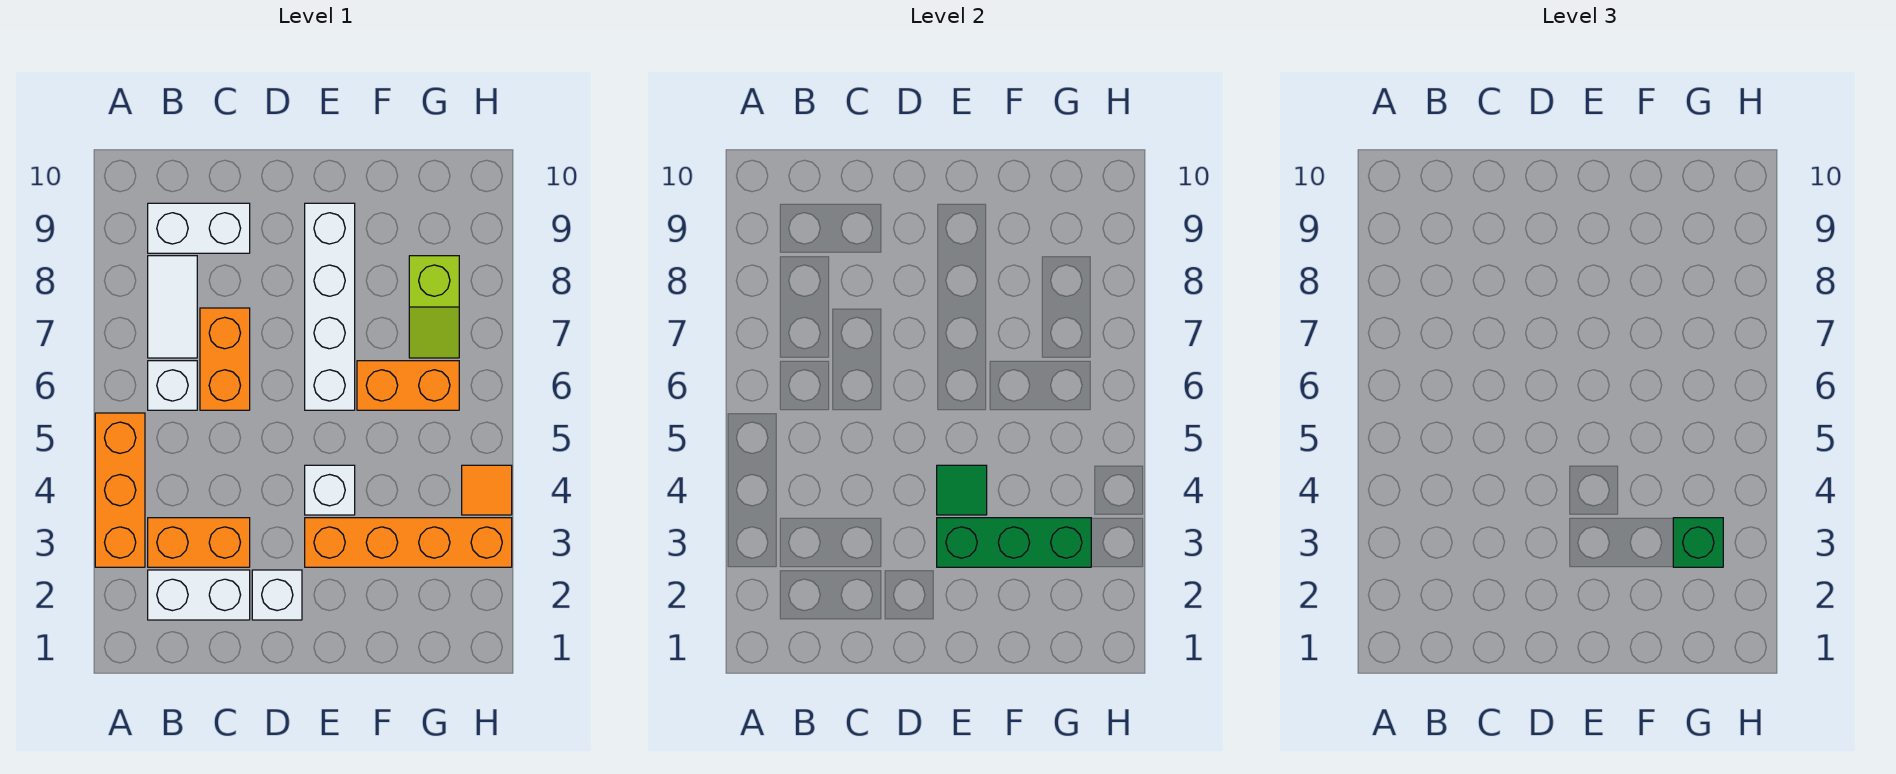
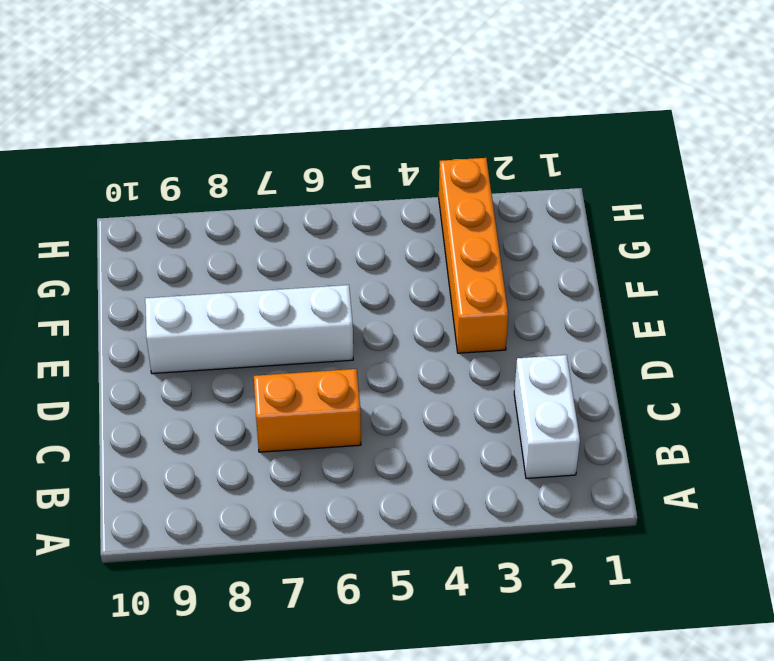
none -> orange 1x3 brick [95,413,145,567]
none -> orange 1x2 brick [148,518,250,567]
none -> white 1x1 brick [148,361,197,410]

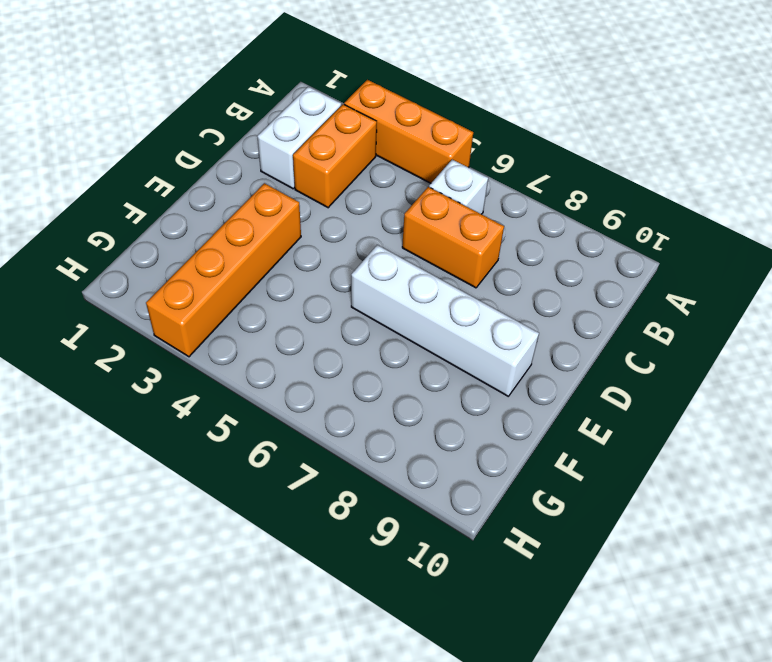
none -> white 1x2 tile [148,256,197,358]
none -> white 1x2 brick [148,203,250,253]
none -> white 1x1 brick [252,570,302,620]

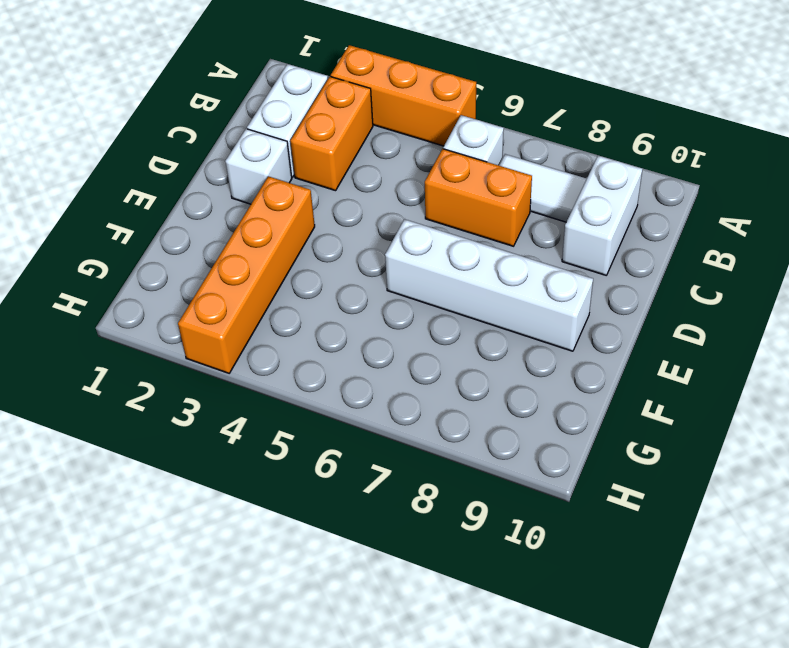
none -> white 1x1 brick [305,465,355,515]
none -> orange 1x2 brick [357,361,459,410]
none -> lime 1x2 slope [409,256,459,358]

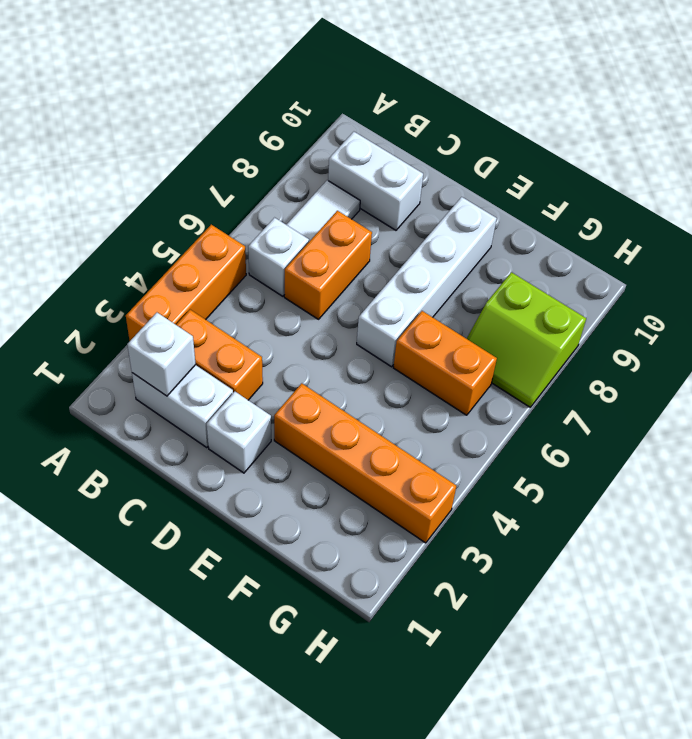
white 1x1 brick [127,313,196,396] -> white 1x1 brick moved to [305,465,355,515]
lime 2x2 slope [467,272,586,407] -> lime 1x2 slope [409,256,459,358]
none -> orange 1x1 tile [462,465,512,515]
none -> green 1x3 brick [937,518,1091,567]
none -> green 1x1 tile [937,465,987,515]

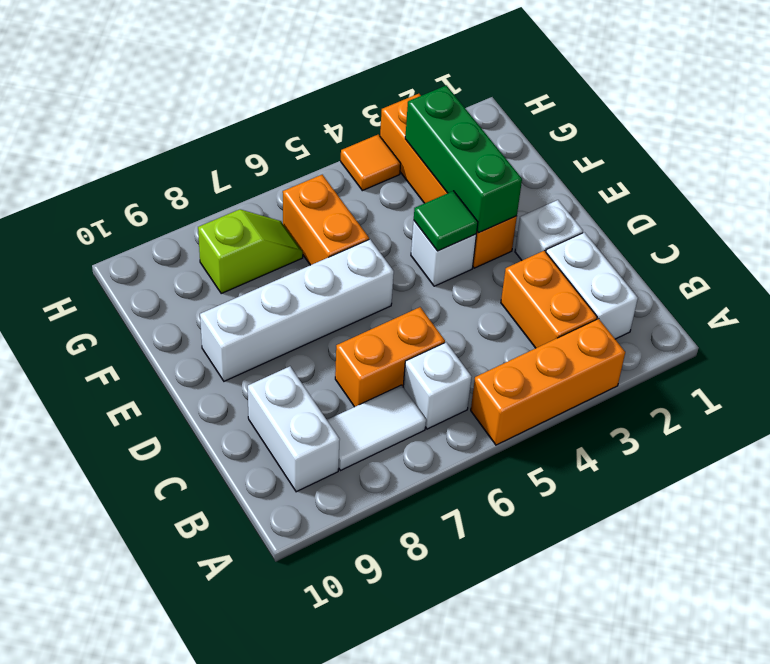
none -> green 1x1 brick [1673,518,1723,567]

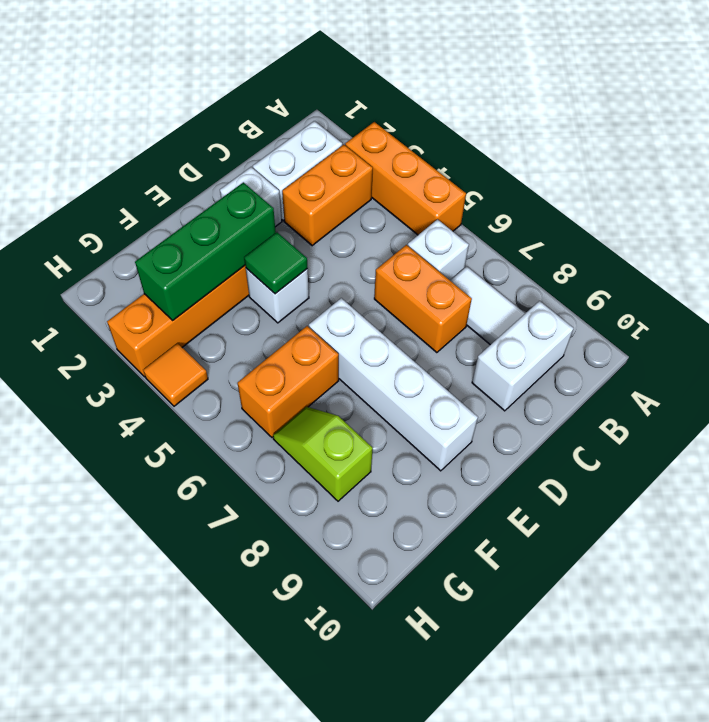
none -> green 1x1 brick [1673,518,1723,567]

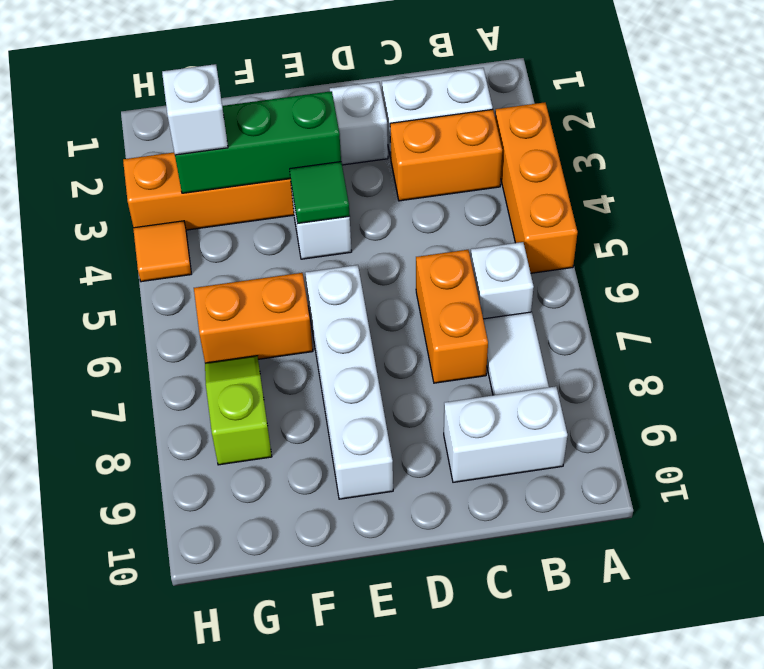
white 1x1 brick [162,64,228,155] -> green 1x1 brick [1673,518,1723,567]

